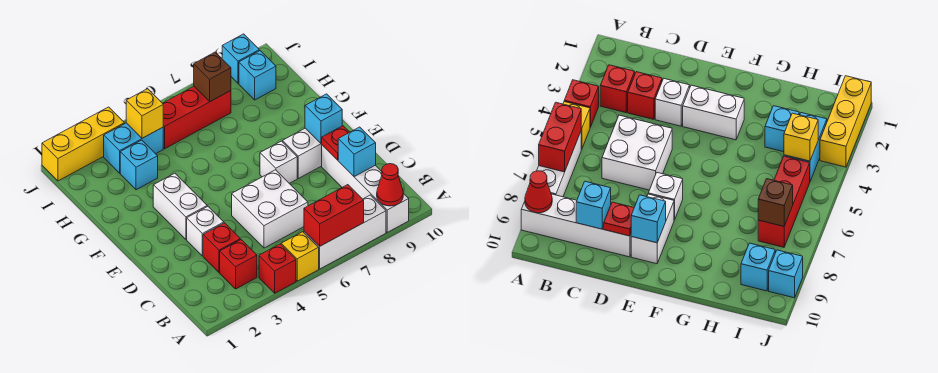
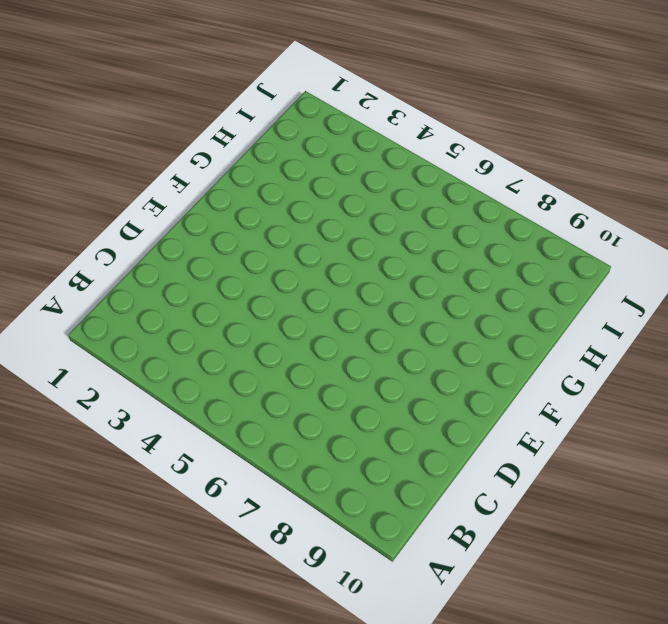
none -> red 1x1 brick [259,244,296,293]
none -> yellow 1x1 brick [281,232,319,281]
none -> white 1x3 brick [304,195,386,269]

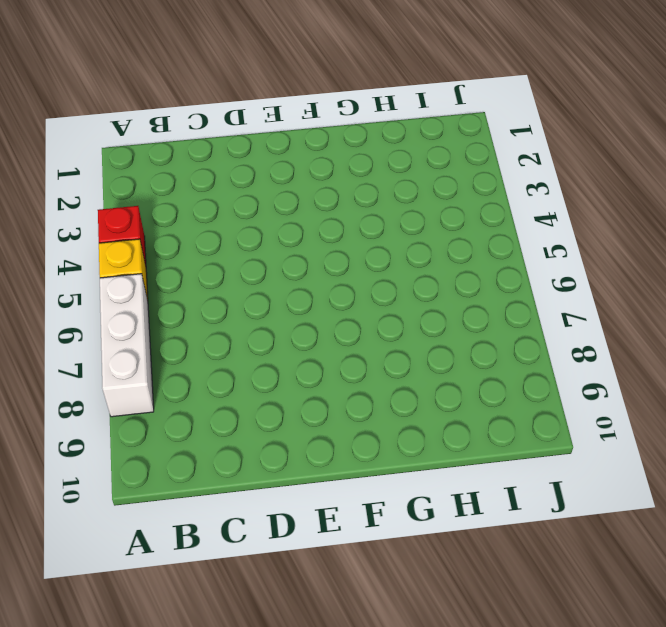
none -> white 1x4 brick [322,145,409,232]
none -> red 1x1 brick [220,240,257,289]
none -> red 1x1 brick [203,223,240,272]

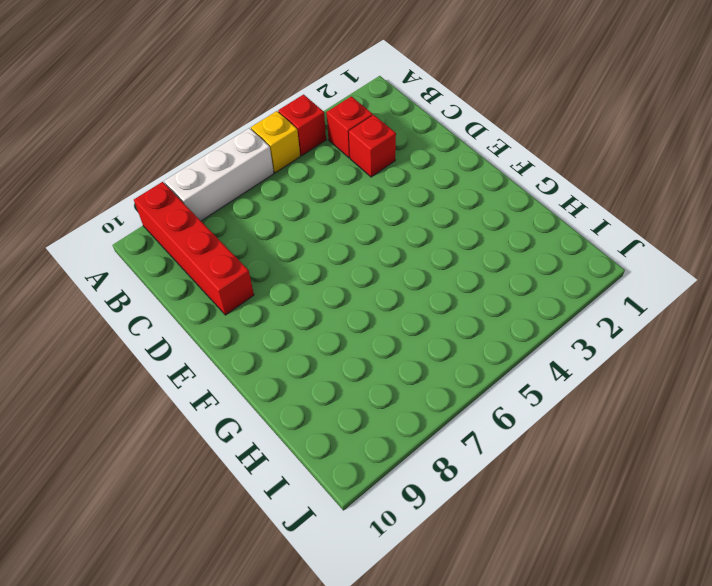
red 1x4 brick [134,182,254,315] -> white 1x4 brick [322,145,409,232]
none -> white 2x2 brick [232,170,308,248]
none -> white 1x1 brick [187,206,224,256]
none -> white 1x2 brick [153,173,207,239]

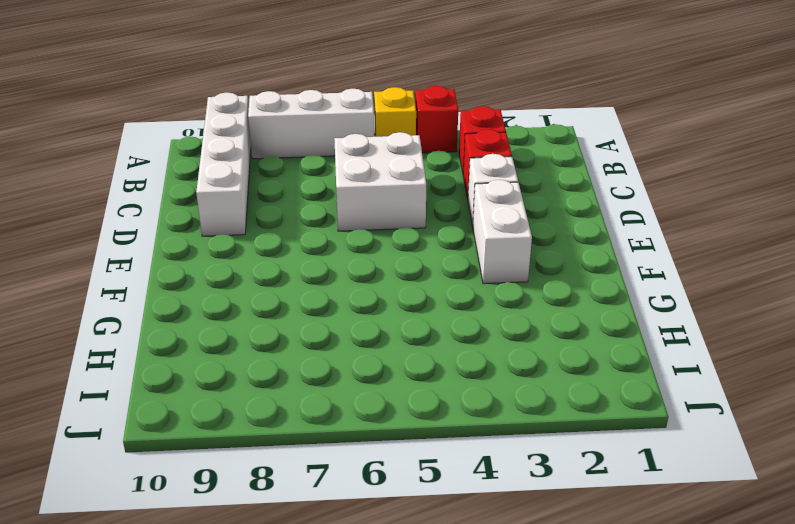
none -> white 1x1 brick [260,141,297,183]
none -> white 1x2 brick [283,128,322,178]
none -> cyan 1x1 brick [120,140,158,190]

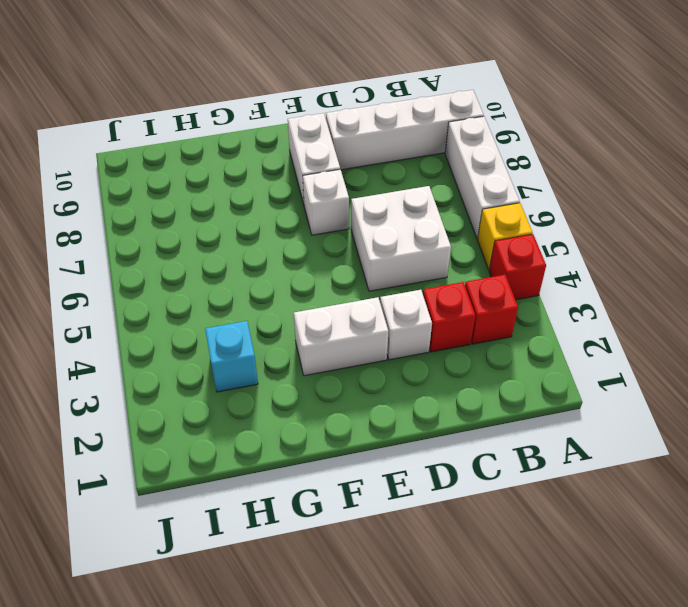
none -> cyan 1x2 brick [104,123,163,173]
none -> red 1x3 brick [163,87,231,149]
none -> cyan 1x1 brick [239,51,276,100]

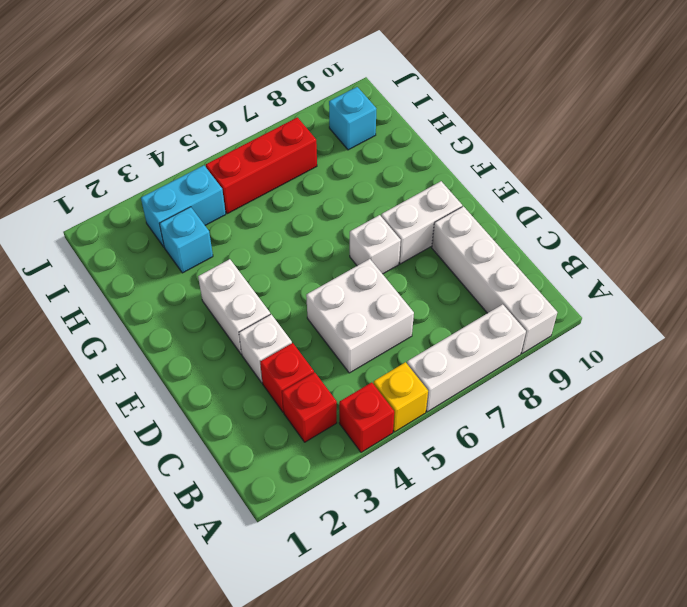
none -> yellow 1x3 brick [42,107,124,181]
none -> cyan 1x1 brick [222,34,259,83]
none -> red 1x2 brick [304,185,364,246]

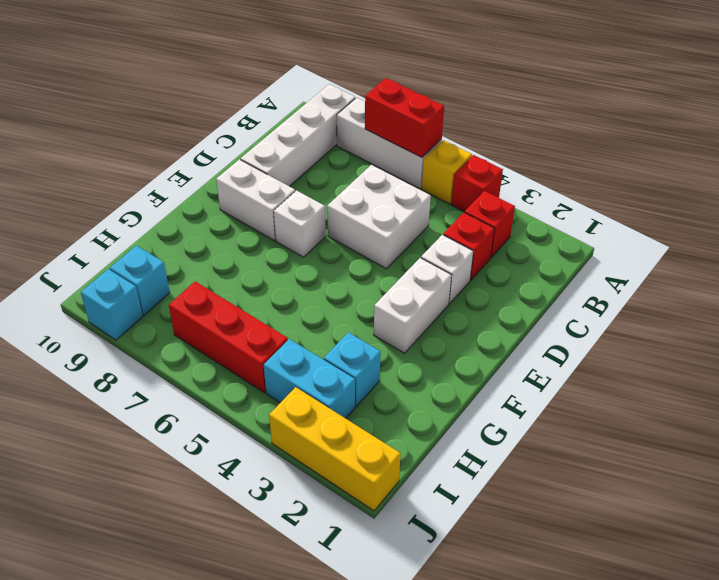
none -> red 1x1 cone [377,164,403,206]
none -> cyan 1x1 brick [338,127,376,177]
none -> red 1x1 plate [321,126,349,160]

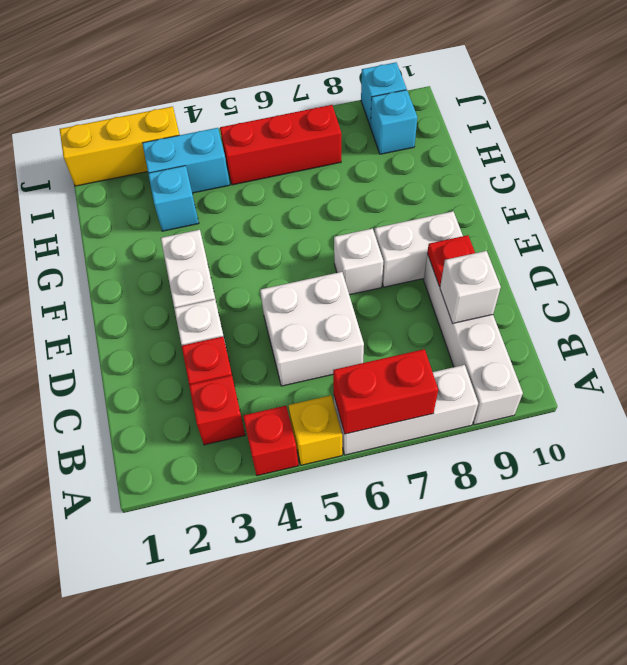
white 1x1 brick [440,251,501,323] -> cyan 1x1 brick [338,127,376,177]
none -> red 1x1 cone [377,164,403,206]
none -> cyan 1x1 brick [305,94,342,143]
none -> yellow 1x1 brick [126,89,163,138]

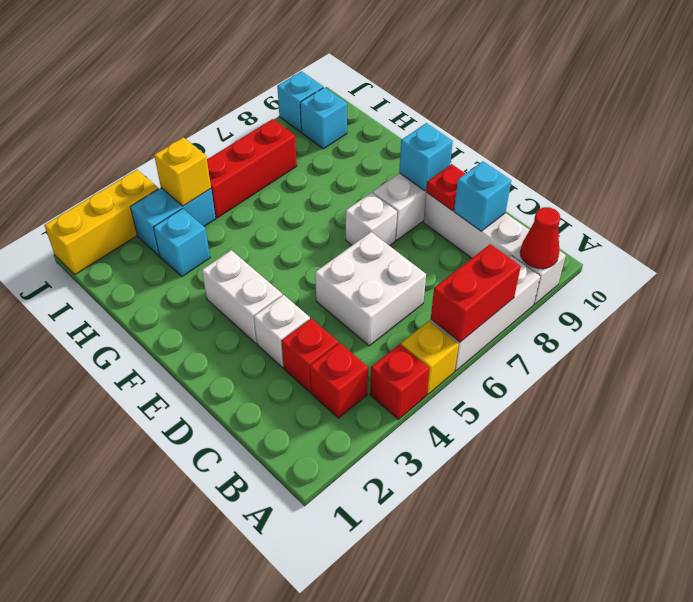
none -> brown 1x1 brick [194,52,231,101]

